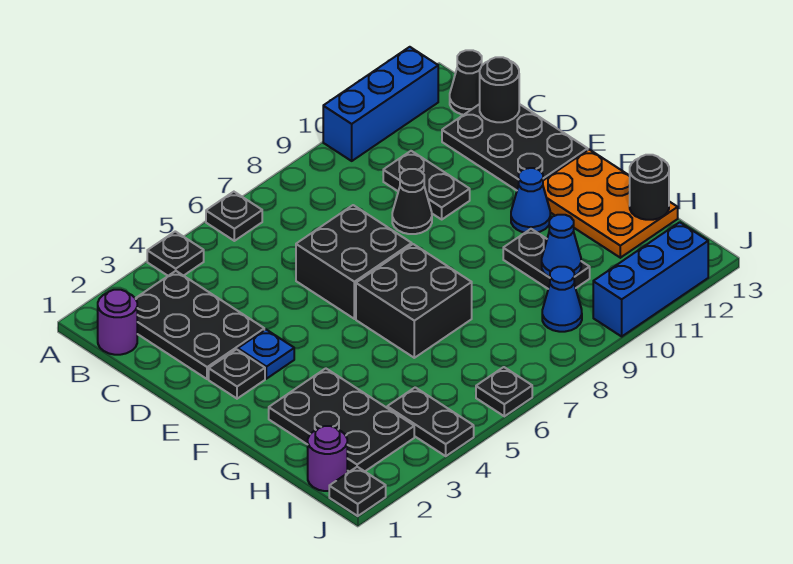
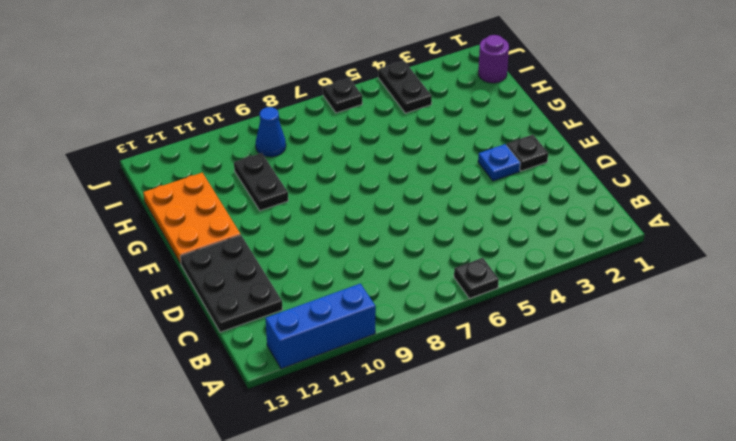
none -> black 1x1 plate [147,231,204,276]
none -> purple 1x1 round brick [98,290,137,355]
none -> black 2x3 plate [135,271,264,379]

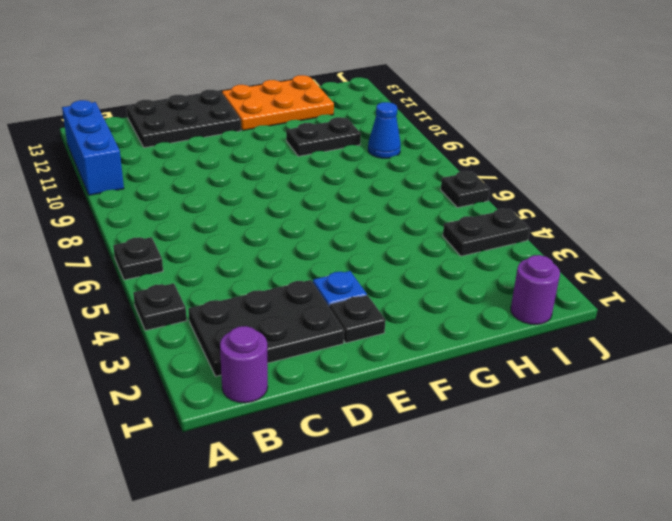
none -> black 1x1 cone [450,50,482,115]
none -> black 1x2 plate [383,151,470,219]
none -> black 2x2 brick [296,205,412,319]

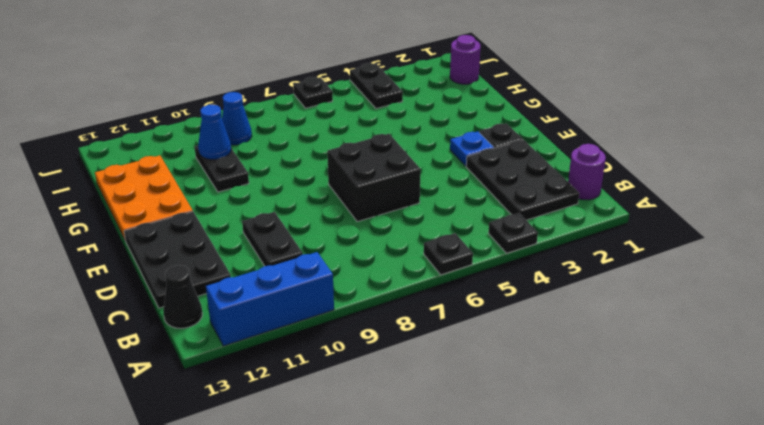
none -> black 1x1 cone [392,169,432,234]
none -> black 2x2 brick [356,244,472,358]
none -> blue 1x1 cone [511,168,551,233]

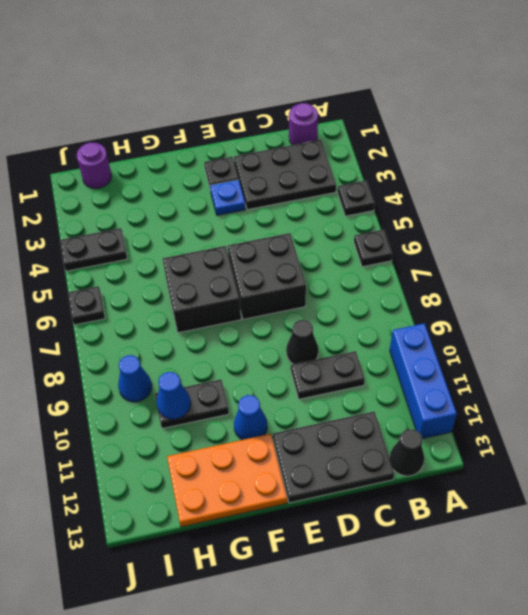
none -> black 2x3 plate [269,368,414,472]
none -> black 1x1 plate [329,467,386,516]
none -> blue 1x3 brick [593,222,708,336]

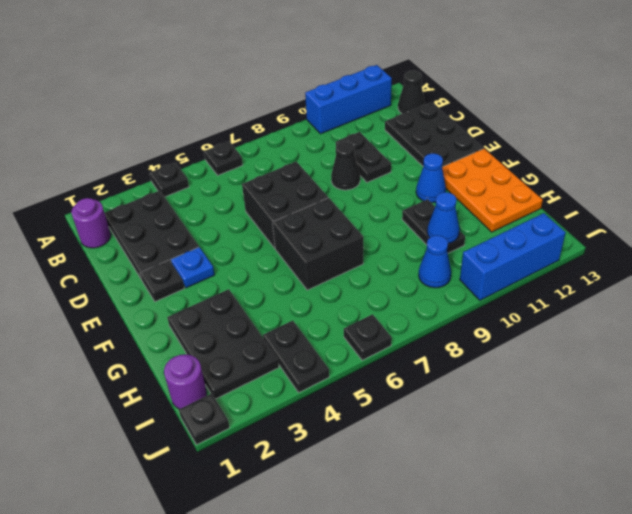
none -> black 1x1 round brick [480,57,519,122]
none -> black 1x1 round brick [630,155,669,220]

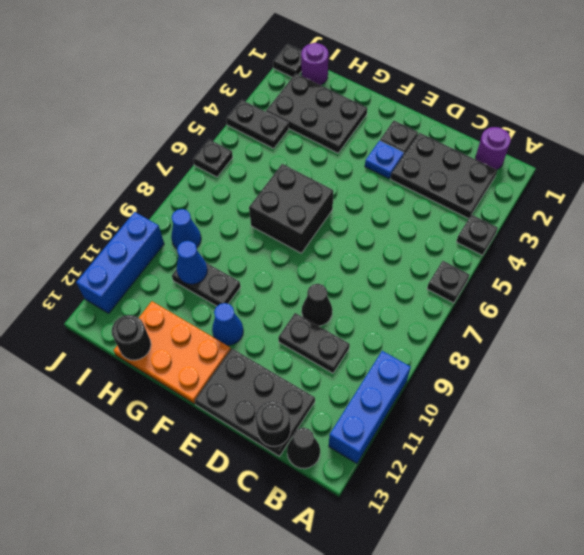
none -> black 2x2 brick [296,205,412,319]

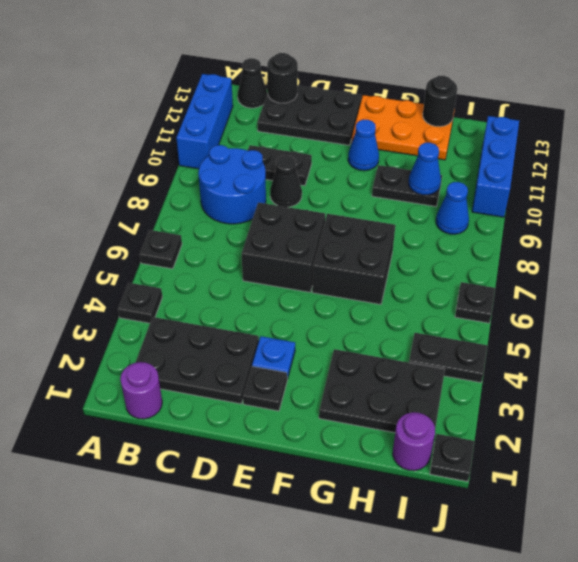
blue 2x2 round brick [198,145,266,224] -> none

